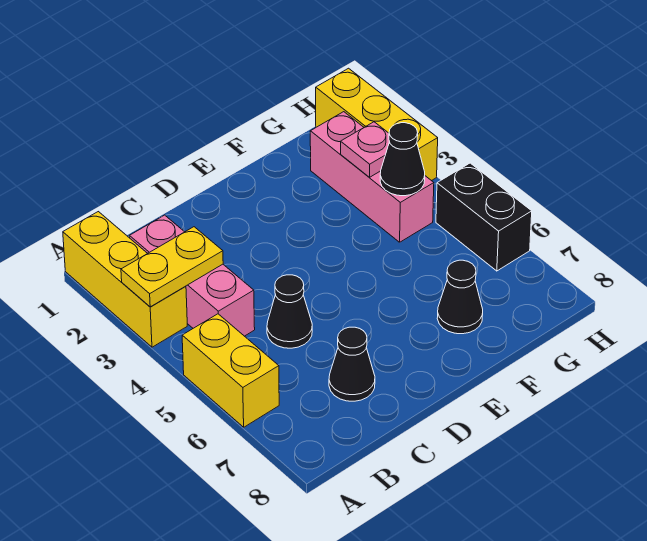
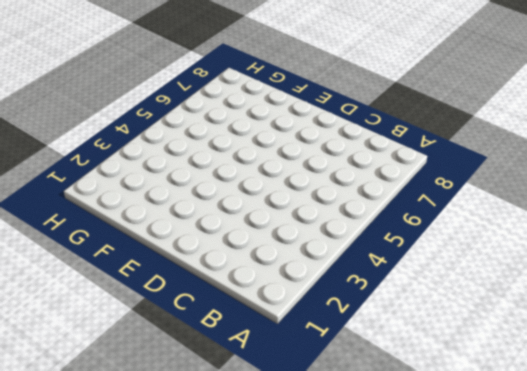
none -> yellow 1x3 brick [63,212,187,347]
none -> yellow 1x2 brick [182,314,279,427]
none -> pink 1x3 brick [130,215,255,336]

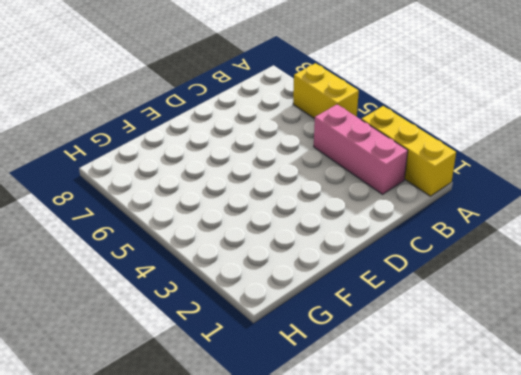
none -> black 1x1 cone [267,275,312,348]
none -> black 1x1 cone [329,327,375,401]
none -> black 1x1 cone [437,260,483,334]

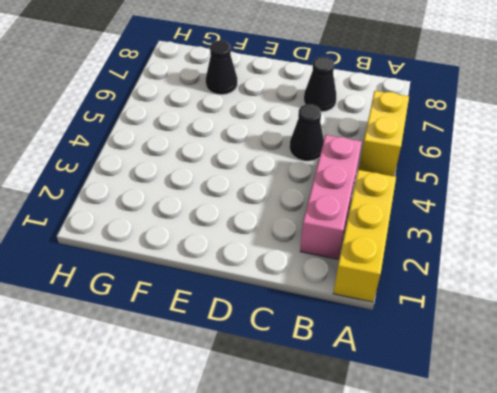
none -> pink 1x3 brick [310,112,434,242]
none -> yellow 1x3 brick [316,68,438,181]
none -> black 1x2 brick [436,163,532,271]

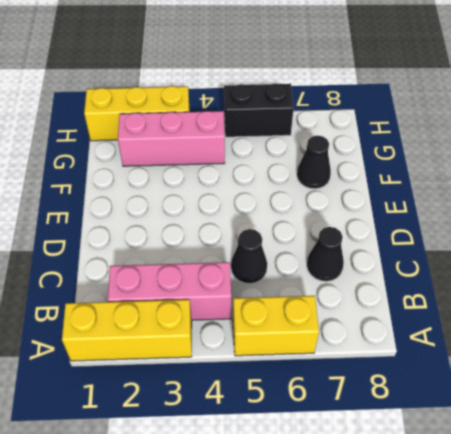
none -> yellow 1x2 plate [121,227,223,307]
none -> pink 1x1 plate [341,122,389,177]
none -> black 1x1 cone [380,123,425,196]

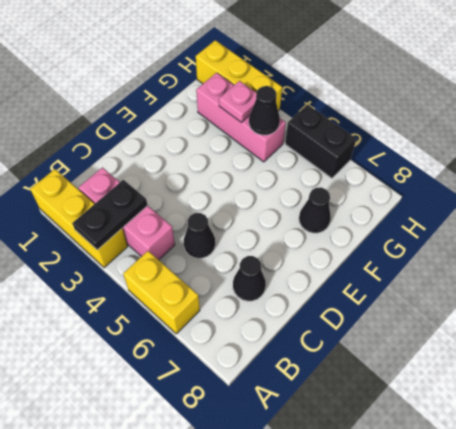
black 1x2 plate [72,180,148,250] -> yellow 1x2 plate [121,227,223,307]

